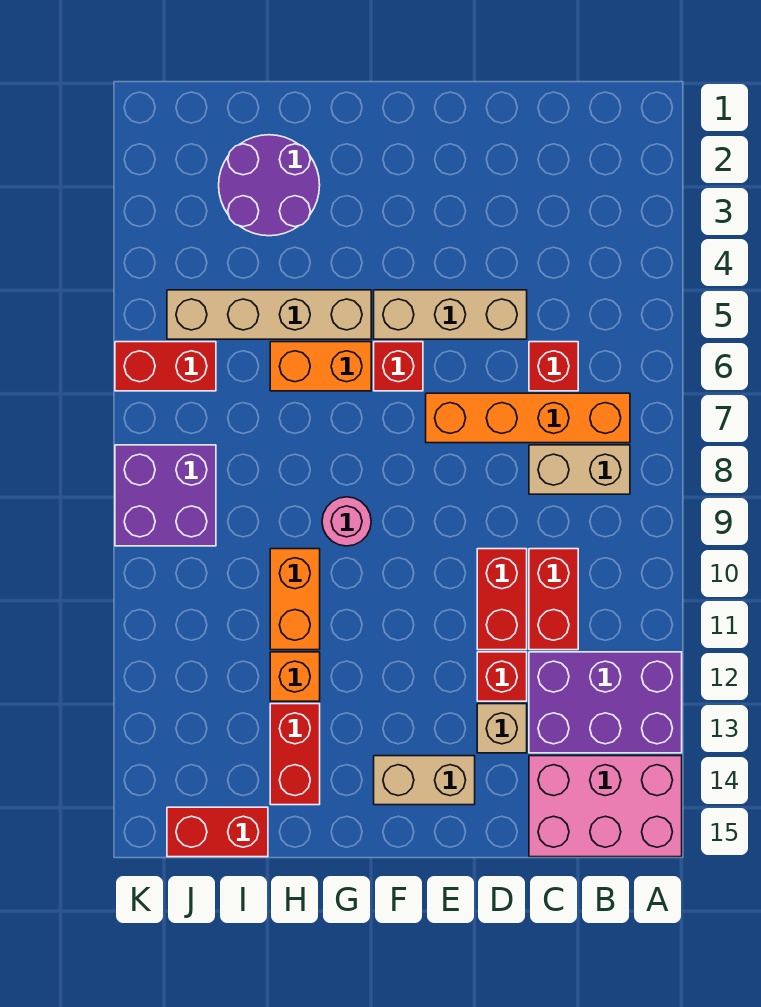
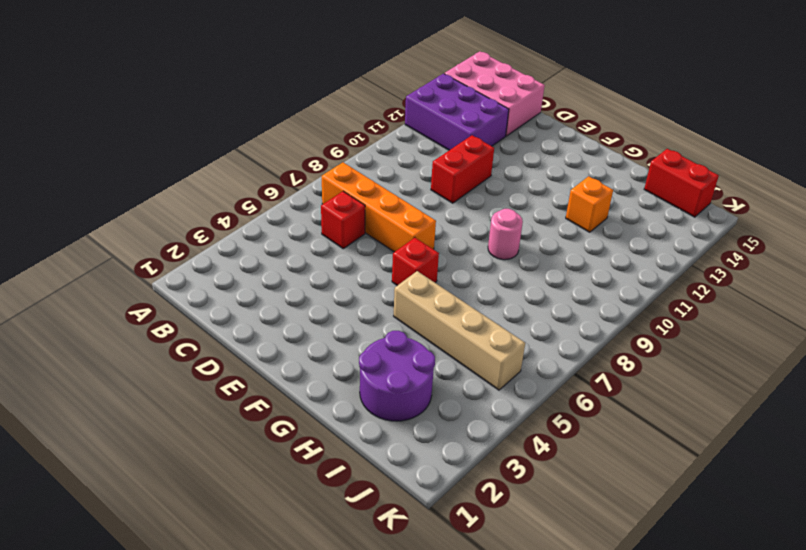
none -> tan 1x2 brick [529,445,630,494]
none -> red 1x2 brick [529,549,578,650]
none -> tan 1x3 brick [374,290,527,339]

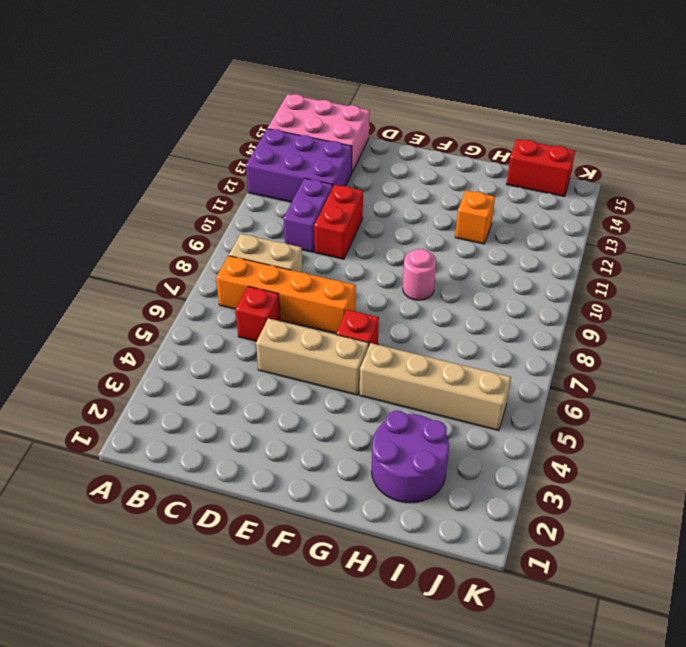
purple 1x2 brick [283,178,333,252] -> red 1x2 brick [529,549,578,650]
none -> red 1x1 brick [477,652,527,701]
none -> tan 1x1 brick [477,704,527,753]
none -> tan 1x2 brick [374,756,475,805]

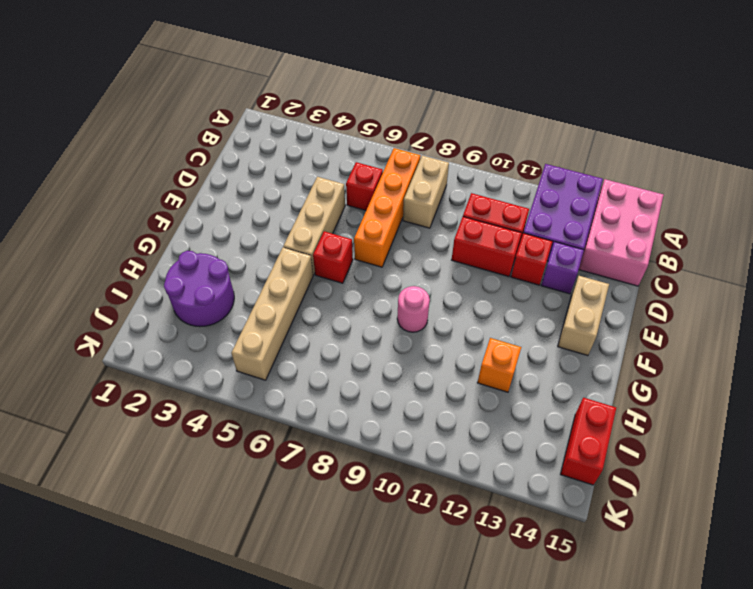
purple 1x1 brick [541,242,584,294] -> tan 1x1 brick [477,704,527,753]
none -> orange 1x2 brick [270,342,371,391]
none -> orange 1x2 brick [270,549,320,650]
none -> red 1x2 brick [270,704,320,805]

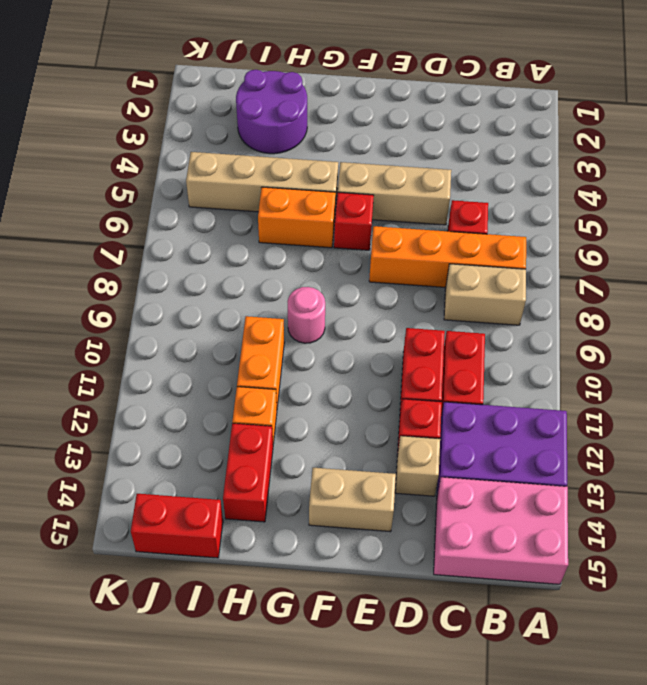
none -> red 1x2 brick [115,342,216,391]
none -> purple 2x2 brick [115,445,216,546]

